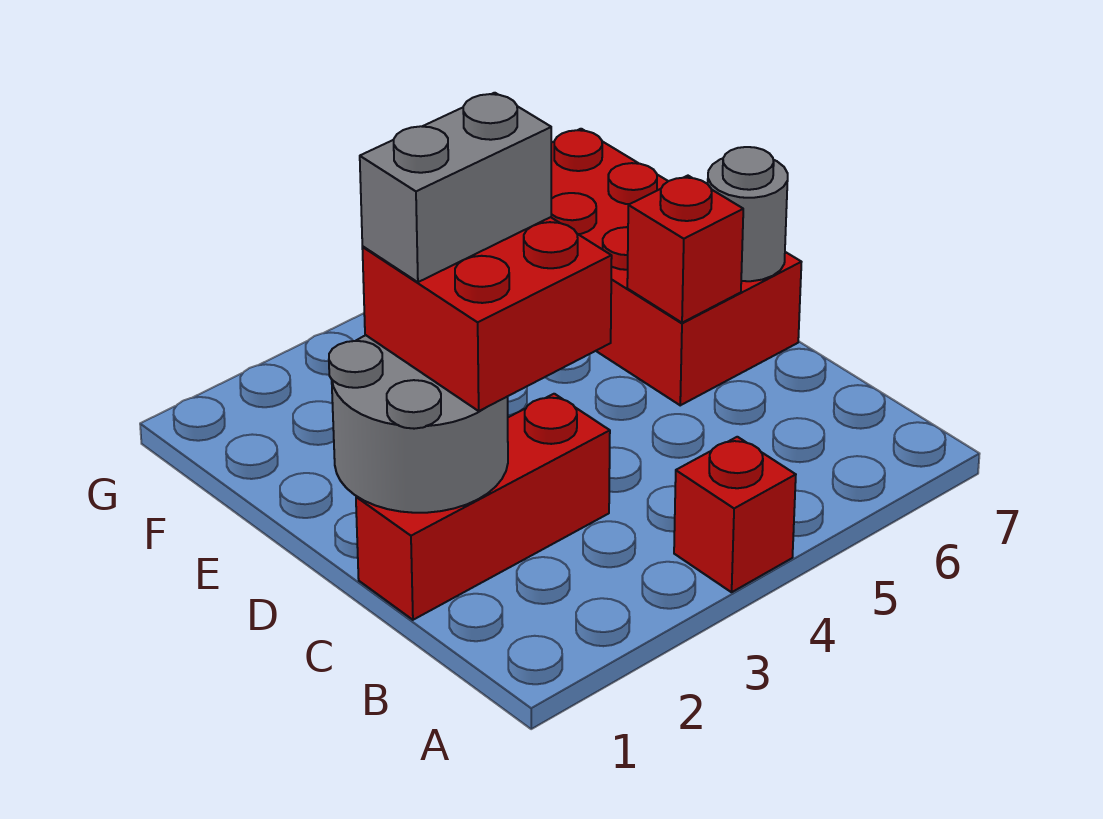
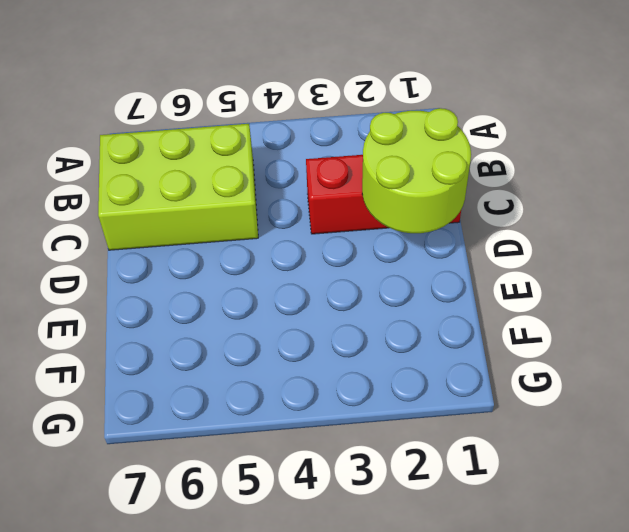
lime 2x3 brick [98,124,258,250] -> none
lime 2x2 round brick [362,108,471,233] -> grey 2x2 round brick [329,335,508,513]
none -> red 1x1 brick [674,437,796,592]
none -> red 2x4 brick [551,129,801,405]

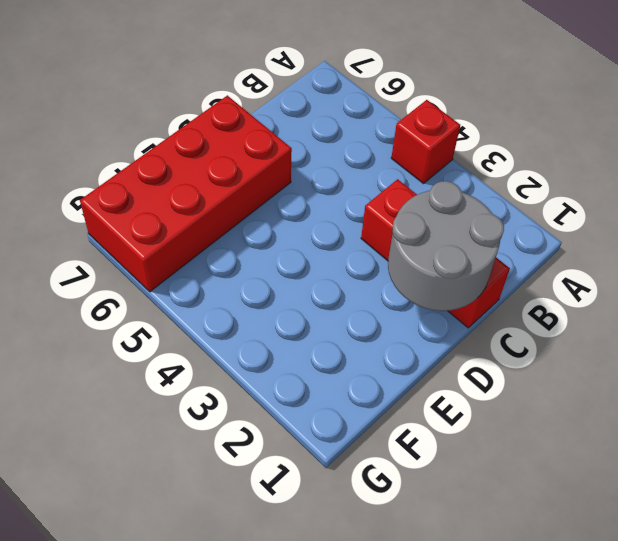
none -> red 1x1 brick [627,176,743,323]
none -> grey 1x1 round brick [708,147,788,281]

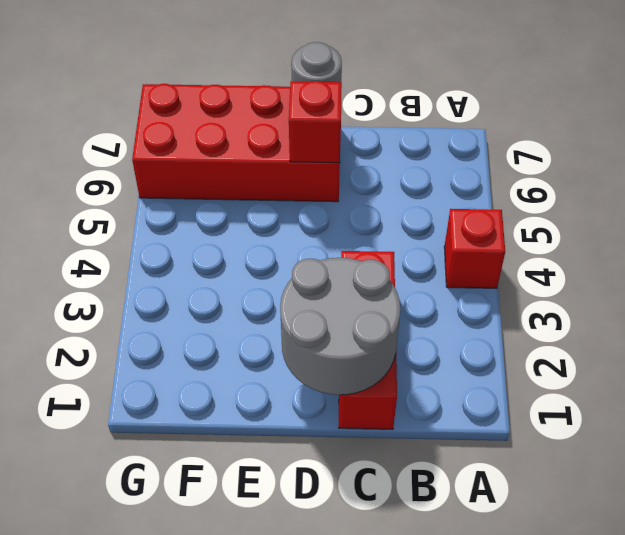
none -> red 2x2 brick [362,217,612,411]
none -> grey 1x2 brick [360,93,551,282]

